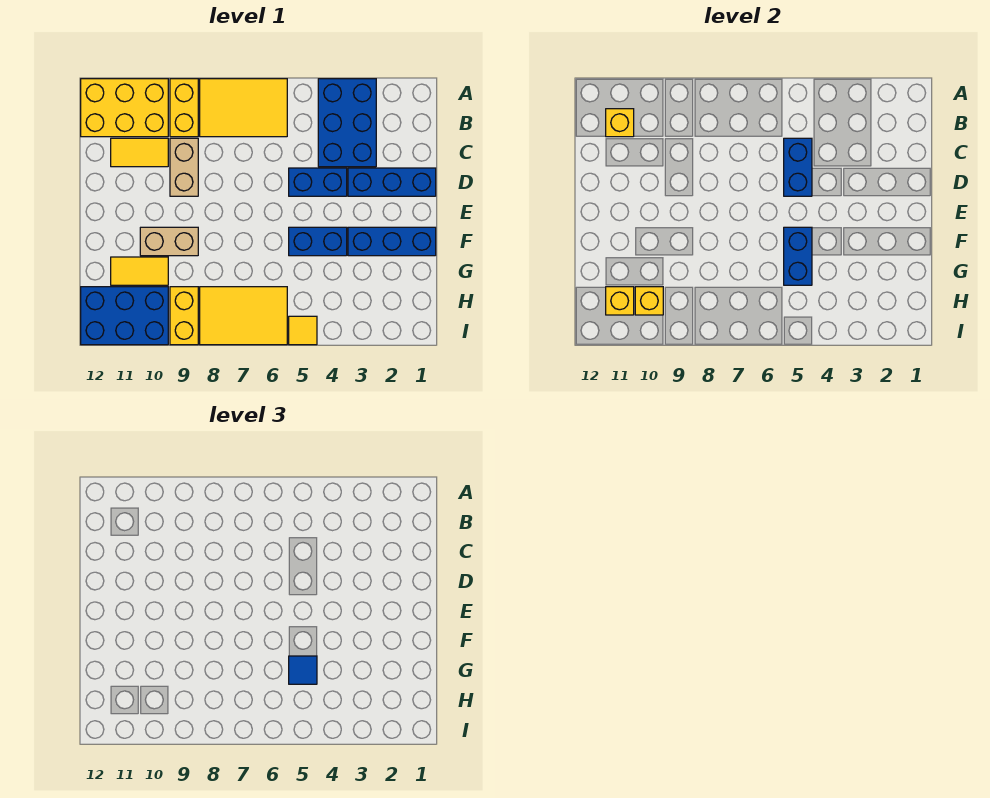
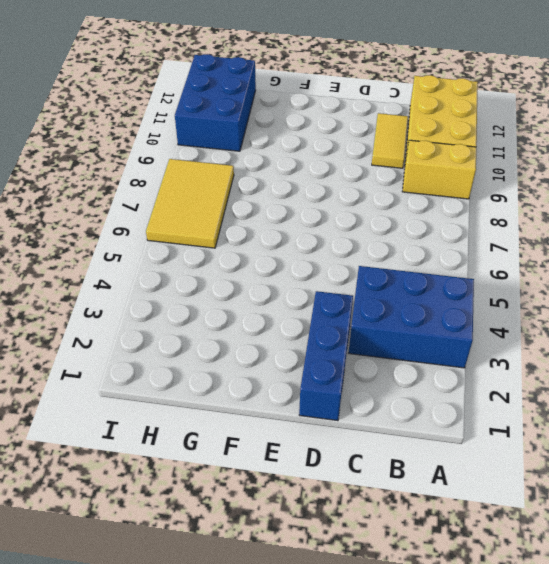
none -> yellow 2x3 tile [200,79,287,137]
none -> tan 1x2 brick [170,138,198,196]
none -> blue 1x2 brick [289,168,347,196]

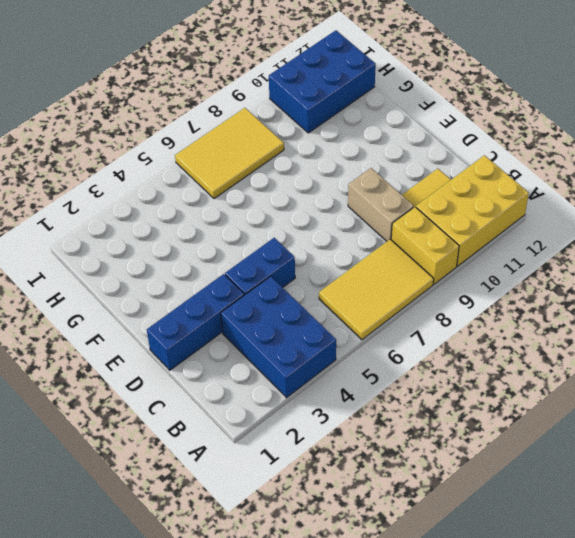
none -> blue 1x3 brick [348,227,436,256]
none -> blue 1x2 brick [289,227,347,256]
none -> tan 1x2 brick [140,227,198,256]

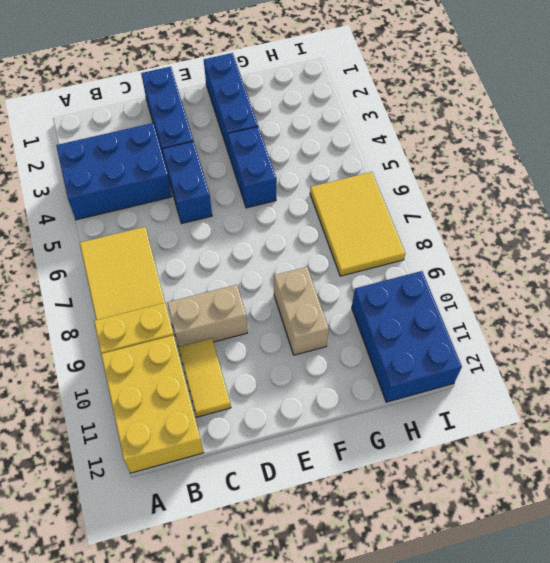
none -> yellow 1x2 tile [111,257,168,285]
none -> yellow 1x2 brick [170,287,198,345]
none -> yellow 1x1 tile [289,316,317,345]

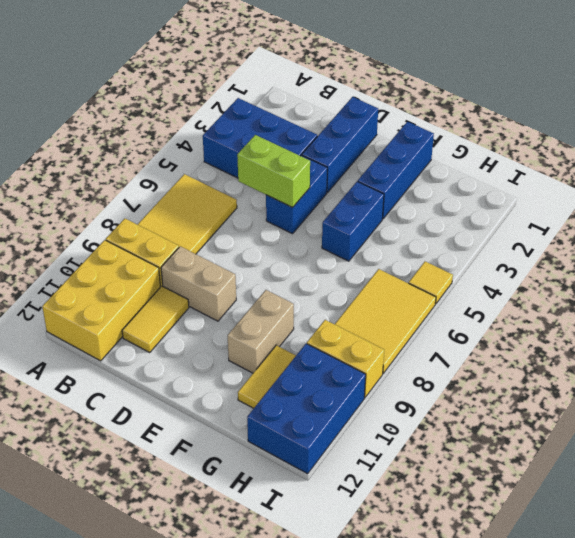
lime 1x2 brick [237,135,310,207] -> blue 1x2 brick [784,138,812,196]
none -> yellow 1x1 brick [606,109,634,137]
none -> blue 1x2 brick [784,227,812,285]
none -> yellow 1x1 brick [635,287,663,315]

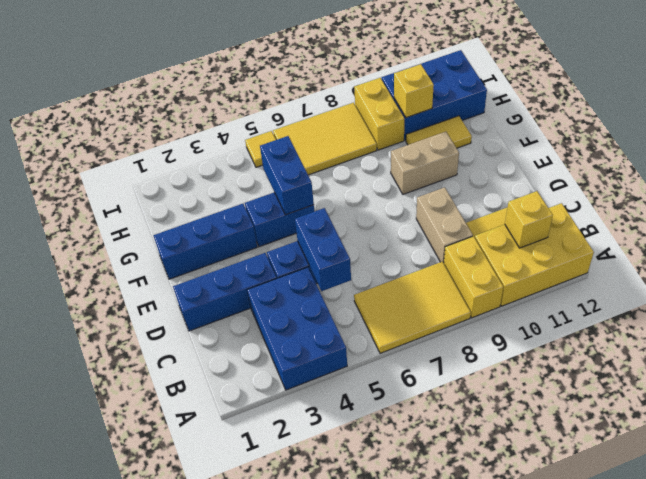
none -> yellow 1x1 brick [606,287,634,315]
none -> blue 1x1 tile [289,656,317,684]

